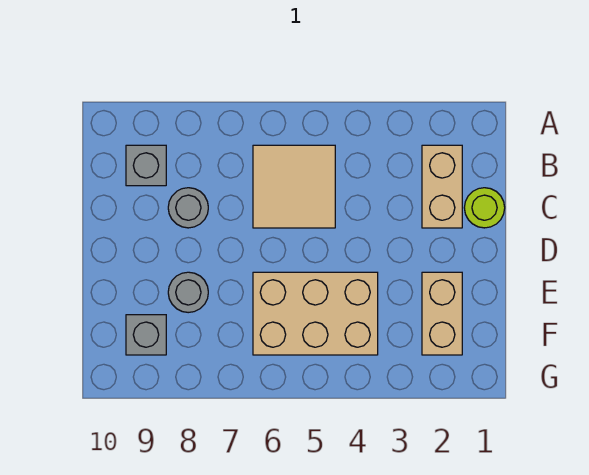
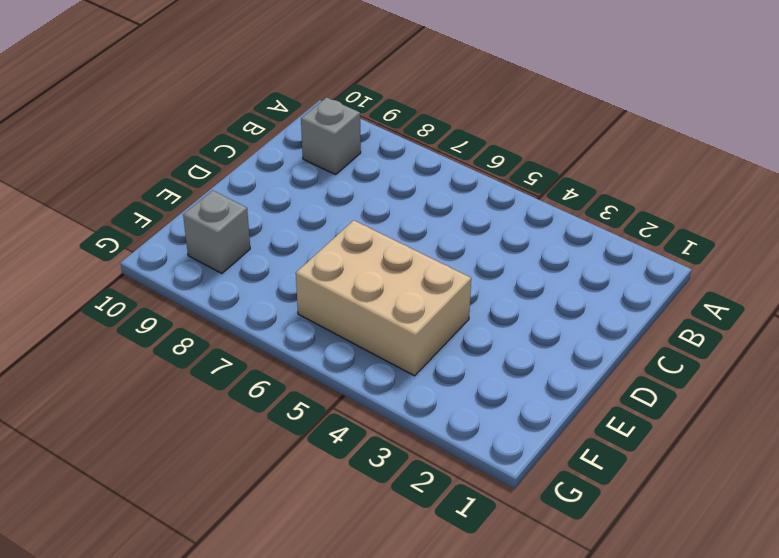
none -> tan 1x2 brick [422,145,462,228]
none -> tan 2x2 tile [253,145,335,228]

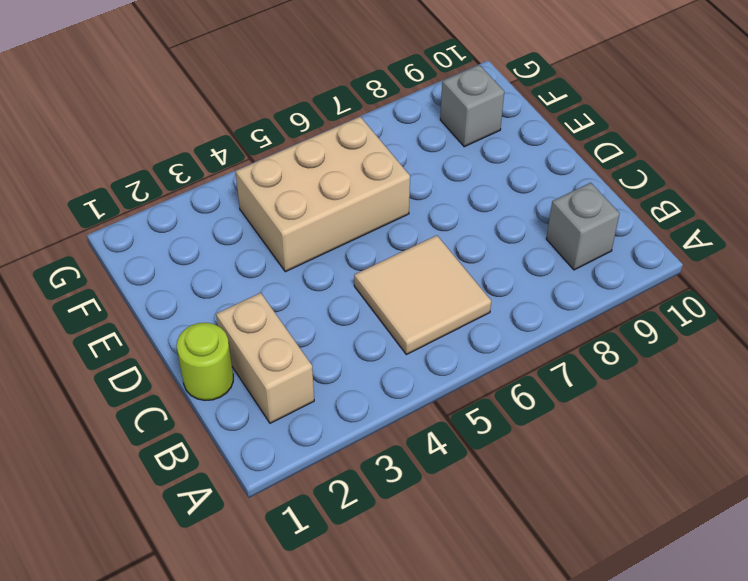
none -> grey 1x1 round brick [168,188,208,228]
none -> tan 1x2 brick [422,272,462,355]

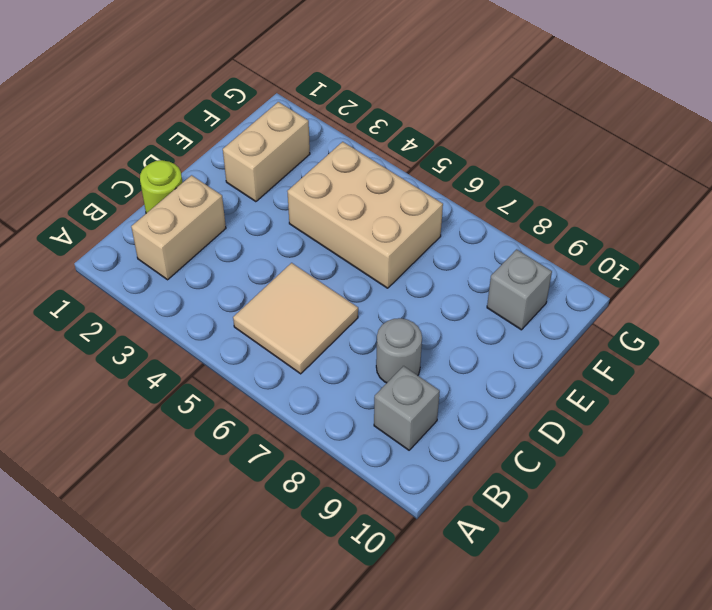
none -> grey 1x1 round brick [168,272,208,313]

